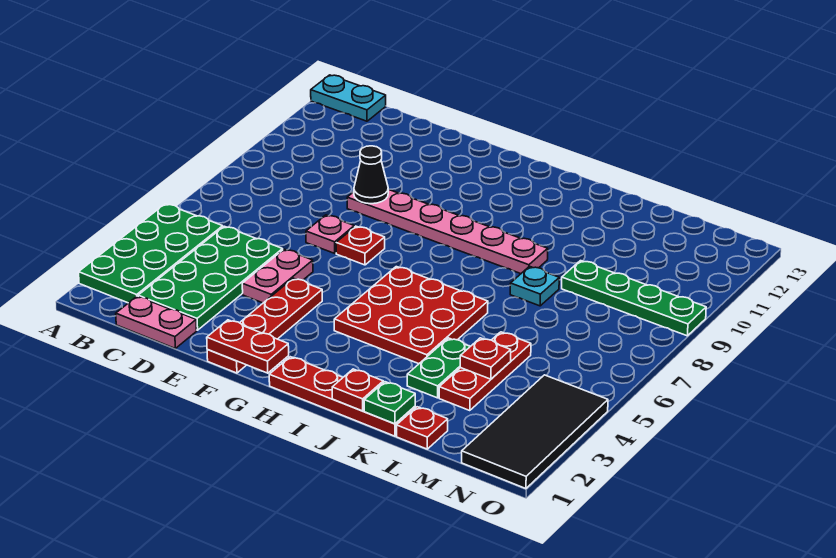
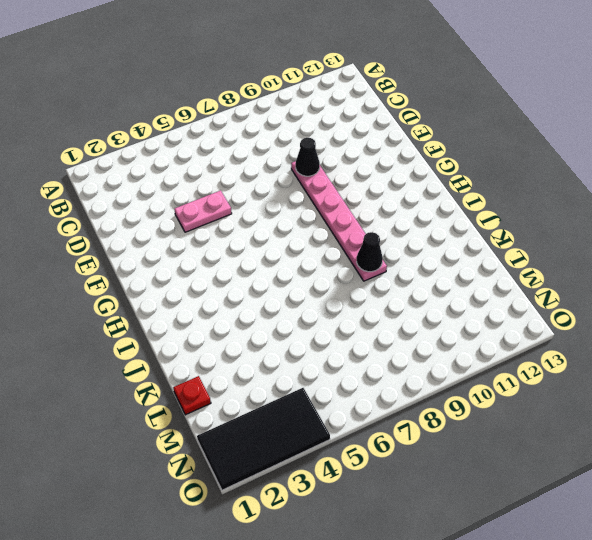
black 1x1 cone [357,232,383,272] -> none
none -> green 2x4 plate [79,204,223,303]
none -> cyan 1x2 plate [311,75,386,121]
none -> pink 1x2 plate [116,296,197,348]

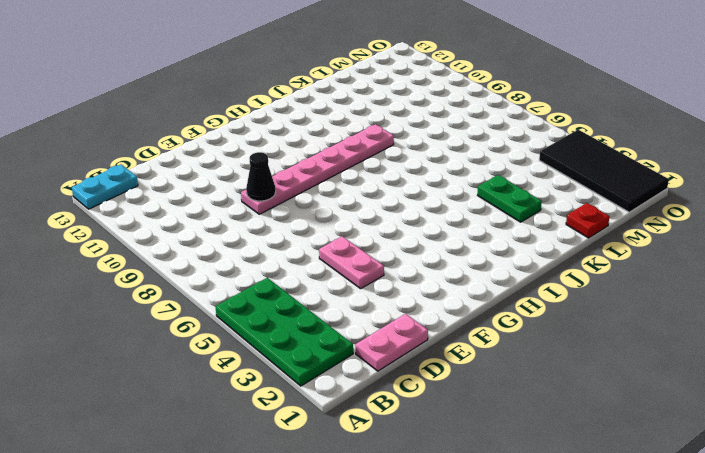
none -> green 2x4 plate [138,226,283,330]
none -> pink 1x1 plate [306,215,354,253]
none -> red 1x4 plate [207,278,322,373]

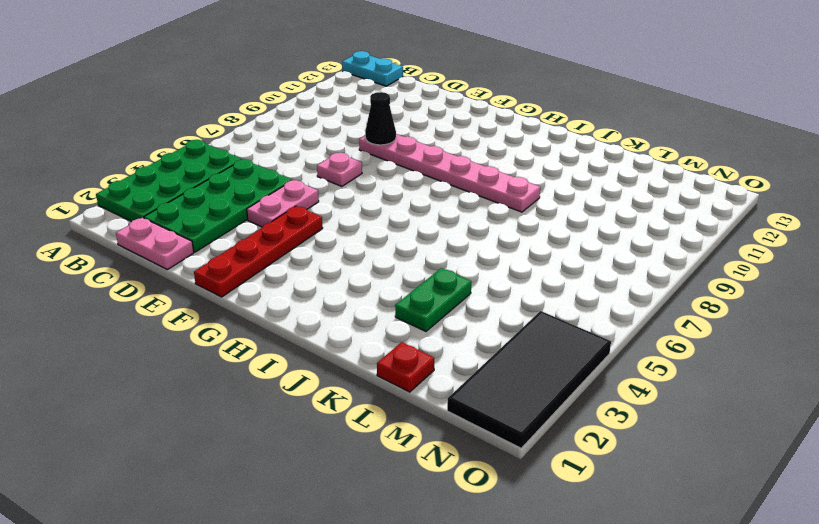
none -> red 1x1 plate [336,226,385,265]
none -> red 1x4 plate [269,357,415,436]
none -> red 3x3 plate [334,267,488,364]

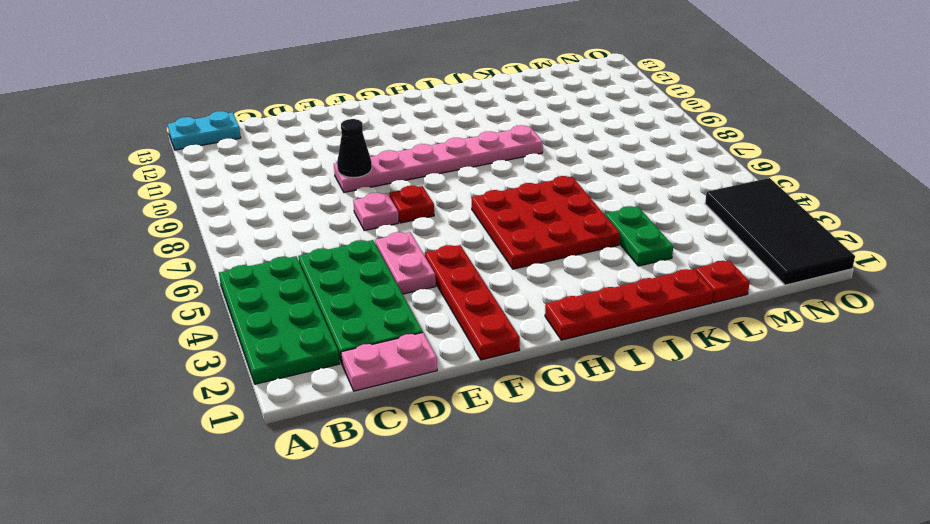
none -> cyan 1x1 plate [510,266,559,306]
none -> red 1x3 plate [439,332,531,411]
none -> green 1x4 plate [562,261,706,336]

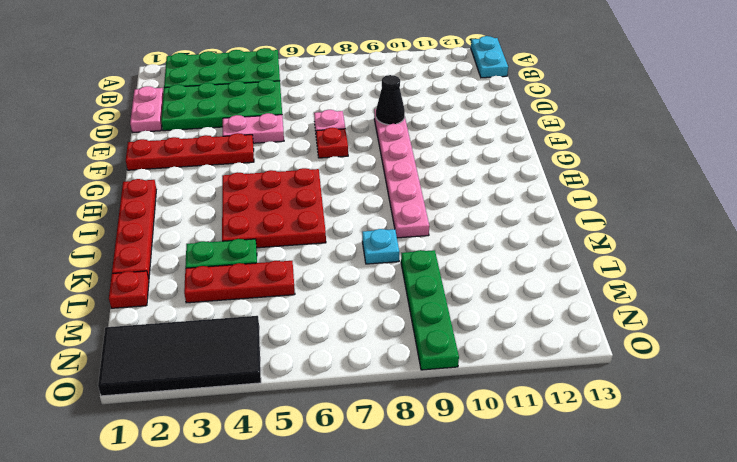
none -> red 1x2 plate [207,320,289,373]
none -> red 1x1 plate [332,369,383,411]
none -> green 1x1 plate [364,382,415,424]

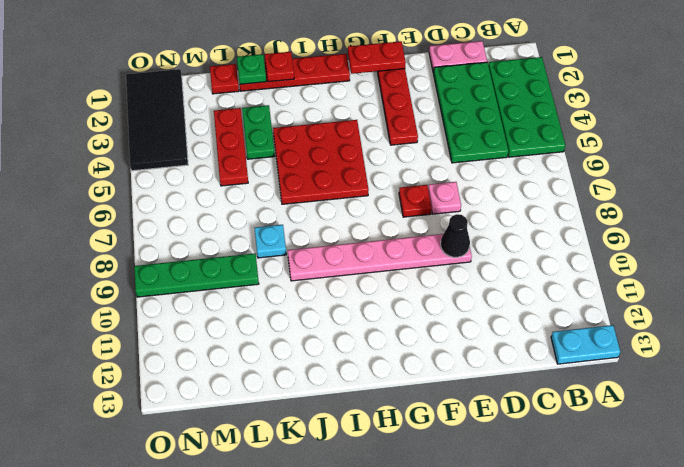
none -> pink 1x2 plate [242,249,313,303]
none -> red 1x1 plate [460,338,511,379]

